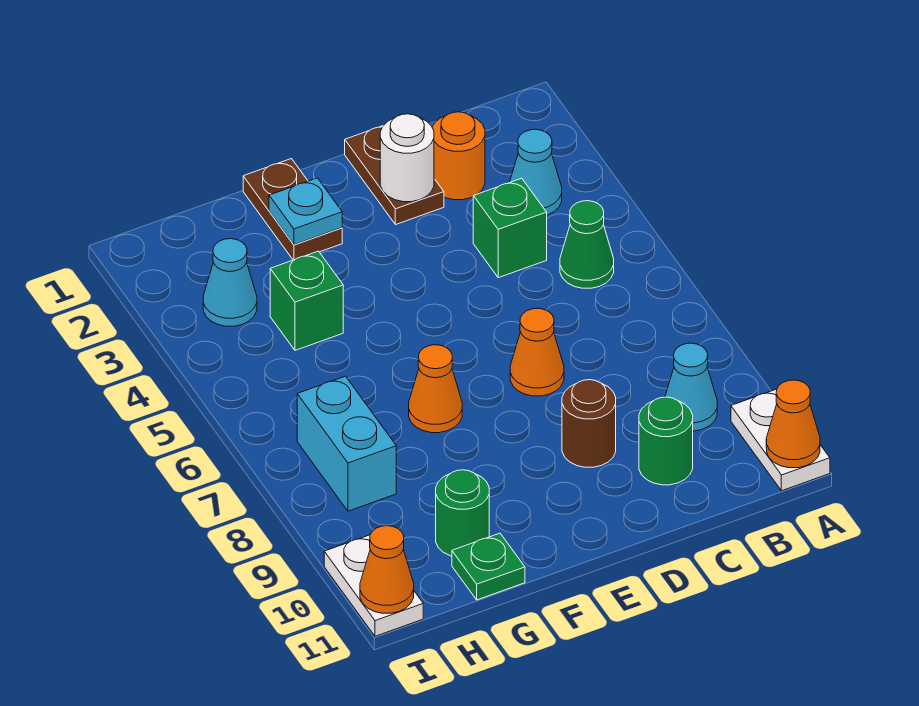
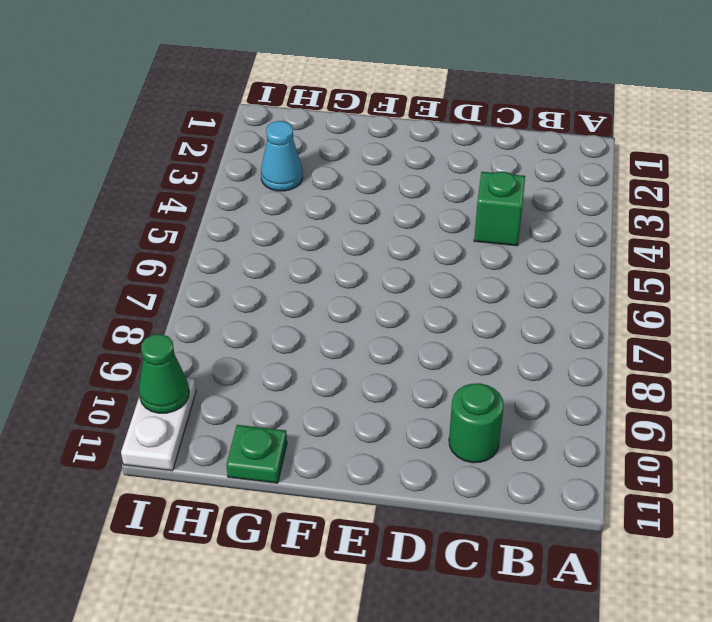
green 1x1 cone [139,334,189,413] -> green 1x1 cone moved to [560,201,614,288]
none -> white 1x2 plate [731,389,830,491]
none -> cyan 1x1 cone [509,129,562,215]
none -> cyan 1x1 cone [665,343,717,431]

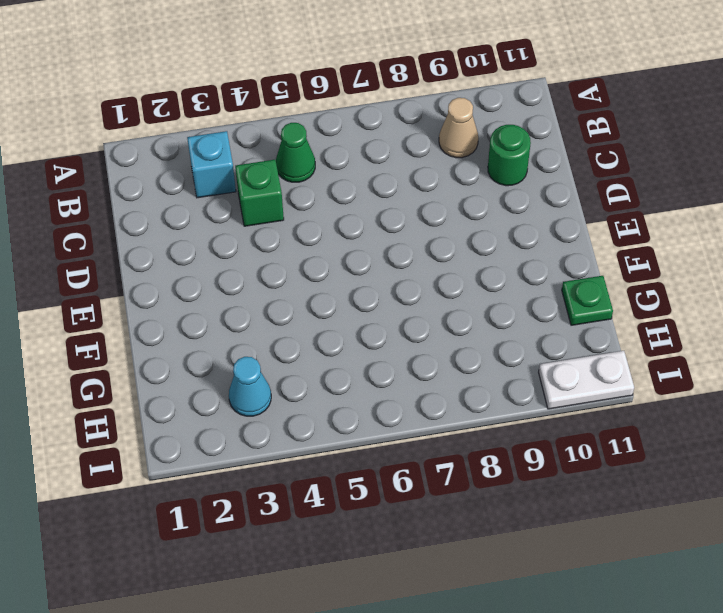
cyan 1x1 brick [187,131,236,198] -> cyan 1x1 cone [509,129,562,215]
tan 1x1 cone [439,98,478,158] -> cyan 1x1 cone [665,343,717,431]
none -> white 1x2 plate [731,389,830,491]
none -> orange 1x1 round brick [432,112,485,200]
none -> brown 1x2 plate [345,126,444,225]

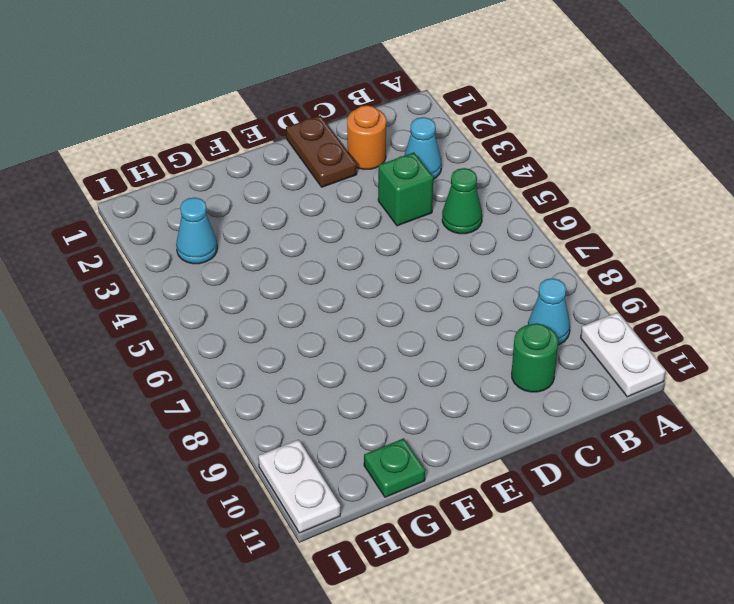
none -> orange 1x1 cone [510,308,564,396]
none -> brown 1x1 round brick [562,380,616,467]
none -> brown 1x2 plate [243,159,342,260]

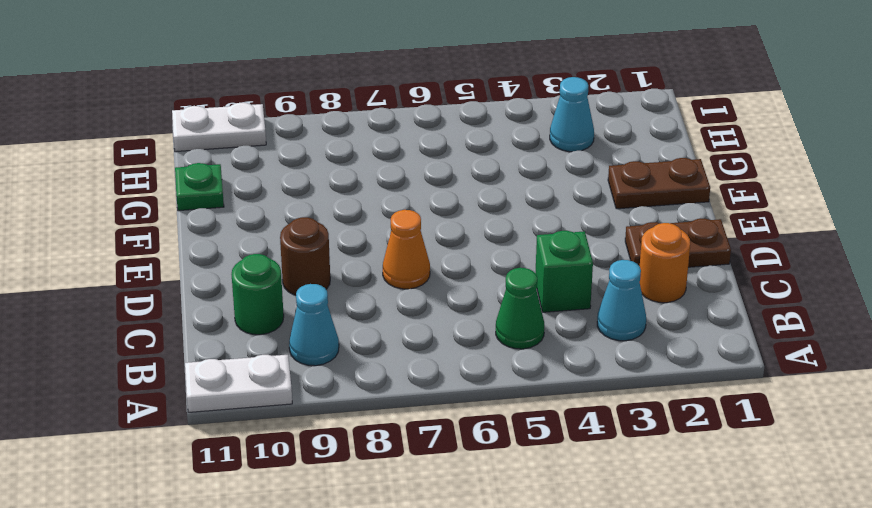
none -> orange 1x1 cone [409,345,462,433]
none -> green 1x1 brick [270,251,343,350]
none -> green 1x1 round brick [436,470,489,556]

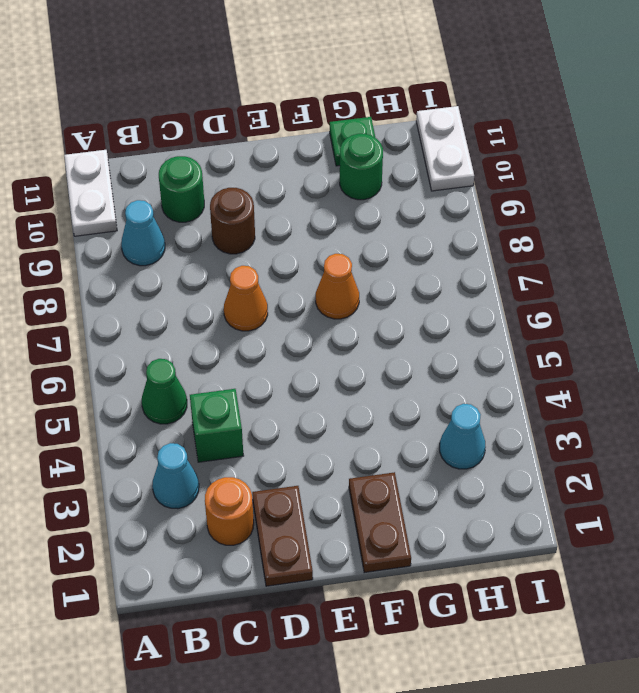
none -> green 1x1 brick [270,251,343,350]
none -> cyan 1x2 brick [297,376,396,511]
none -> orange 1x1 cone [766,380,820,468]

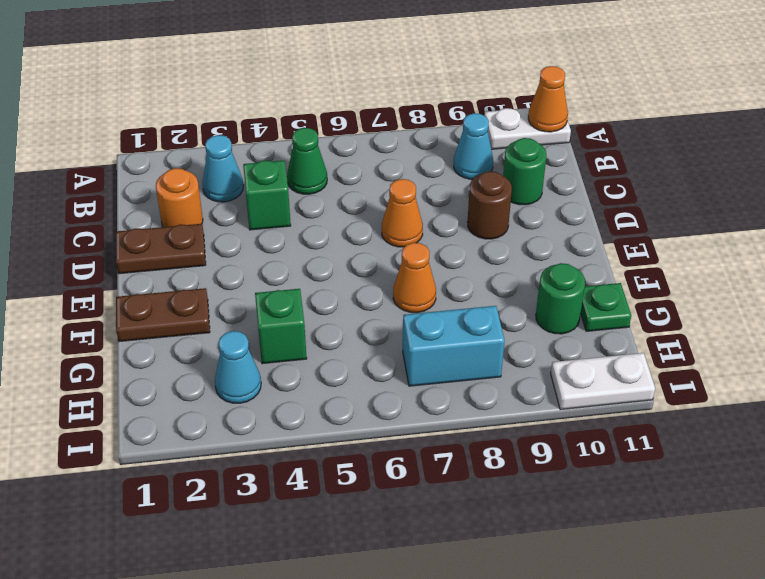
none -> white 1x1 round brick [380,114,434,202]
none -> cyan 1x1 plate [269,178,342,245]
none -> orange 1x1 cone [360,526,414,613]

